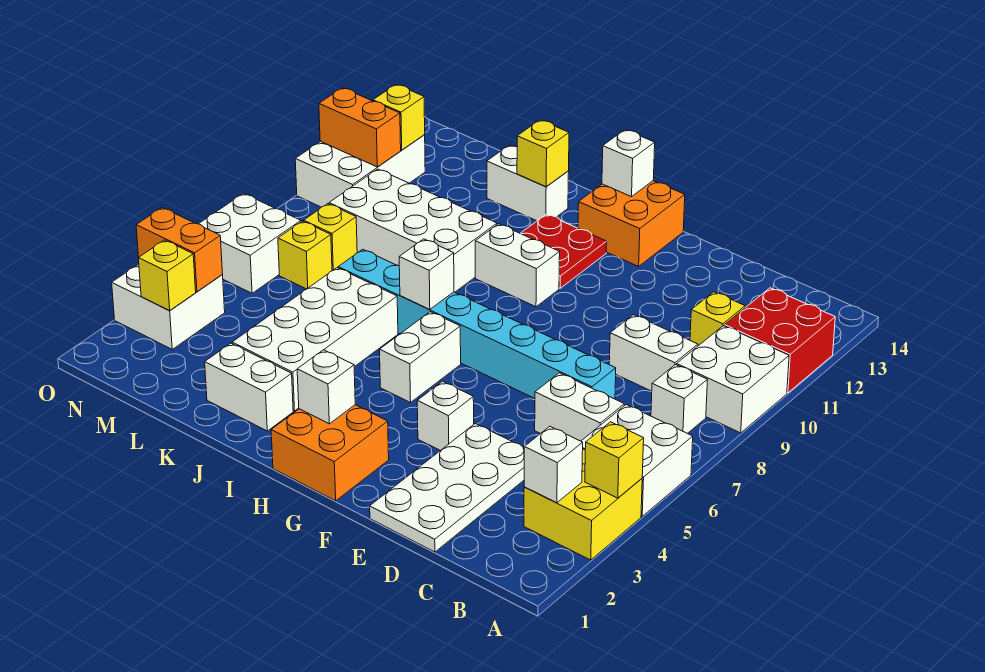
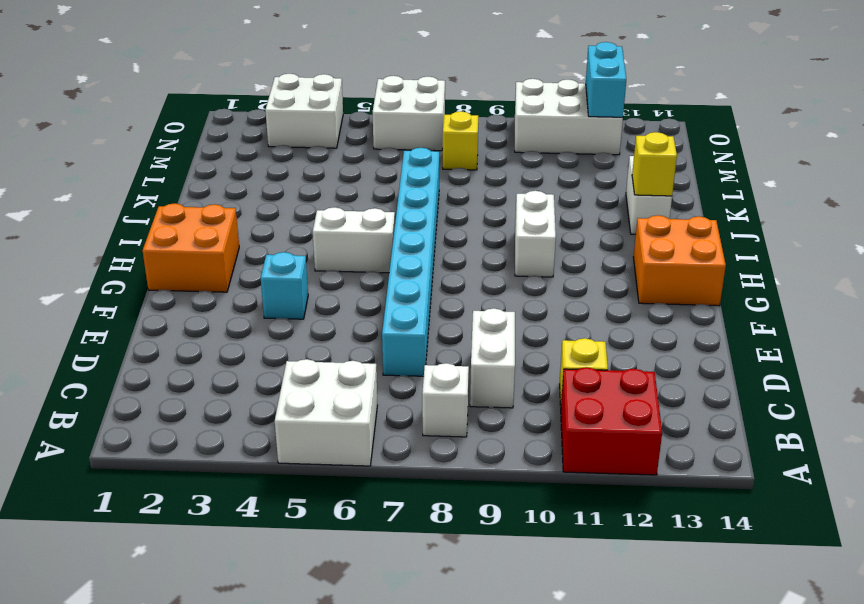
cyan 1x1 brick [261,252,308,319] -> white 1x1 brick [417,381,474,451]
cyan 1x2 brick [586,42,626,117] -> yellow 1x1 brick [373,84,425,150]
none -> yellow 2x2 brick [524,449,642,560]
none -> white 2x2 brick [677,326,789,433]
none -> white 1x2 brick [535,373,624,441]
none -> white 2x4 plate [370,424,524,552]

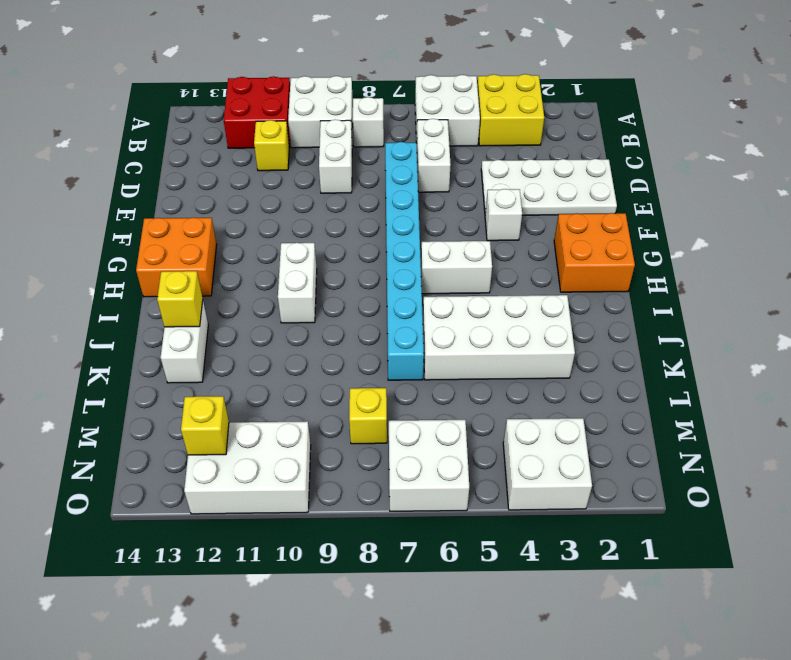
none -> red 2x2 plate [520,214,607,288]
none -> white 1x2 brick [205,343,293,431]
none -> white 2x4 brick [329,169,497,292]
none -> yellow 1x1 brick [278,221,332,289]

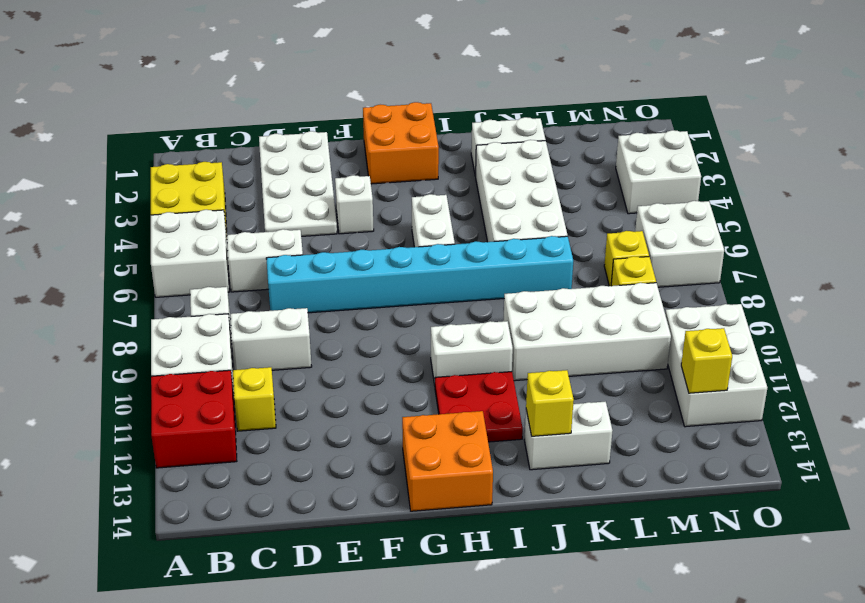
none -> yellow 1x1 brick [585,422,644,498]
none -> white 1x1 brick [524,426,583,503]
none -> white 1x1 brick [297,350,355,424]
none -> white 1x1 brick [602,130,655,197]

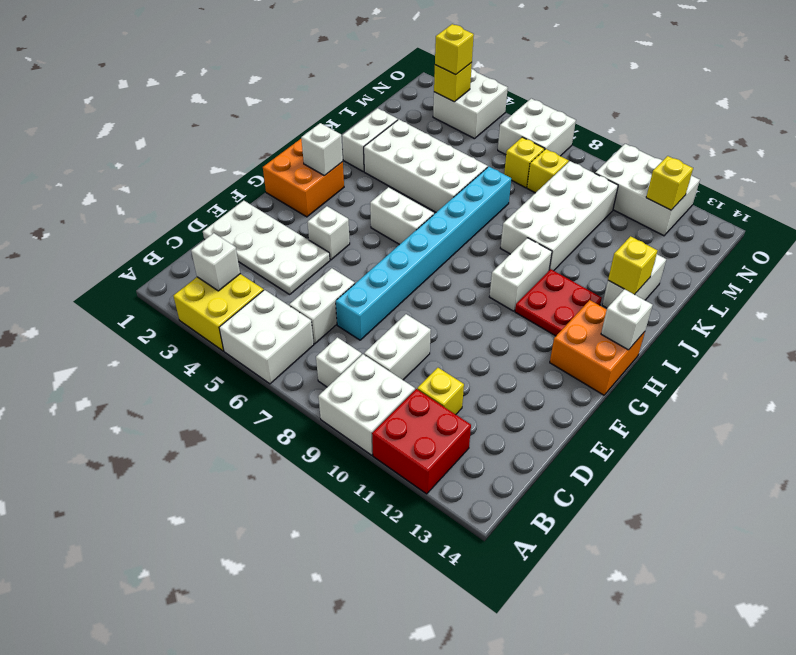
yellow 1x1 brick [435,24,474,75] -> yellow 1x1 brick moved to [585,422,644,498]
none -> white 1x1 brick [399,239,454,309]
none -> orange 1x2 brick [136,208,223,292]
none -> orange 1x2 brick [319,88,401,167]

